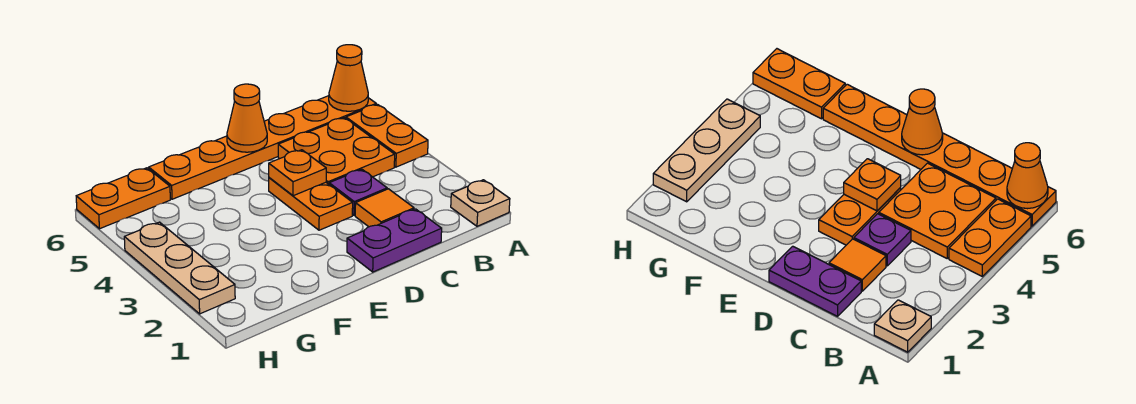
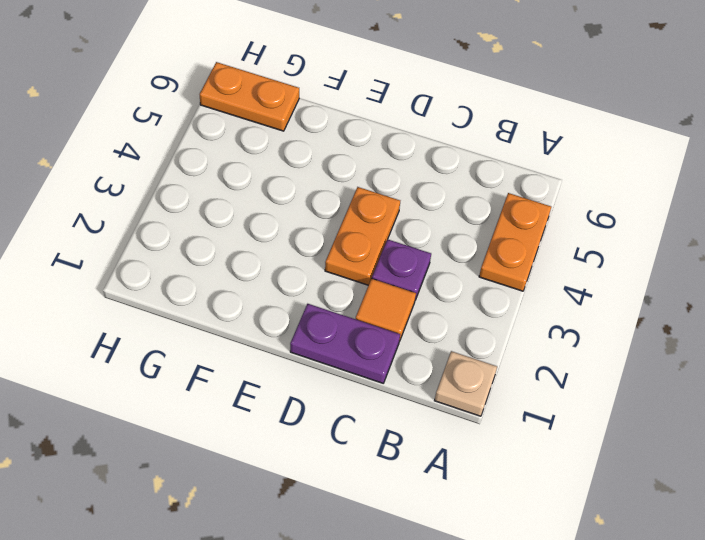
none -> orange 1x6 plate [149,96,376,199]
none -> orange 2x2 plate [278,118,395,184]
none -> tan 1x3 plate [124,222,235,314]

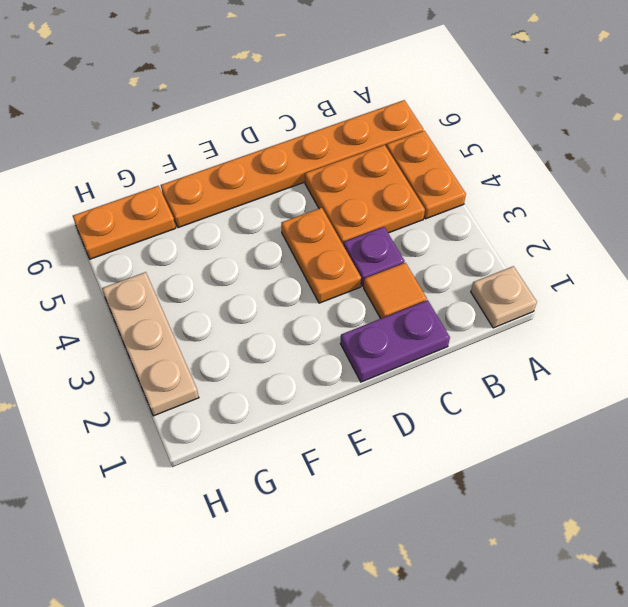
none -> orange 1x1 cone [329,45,368,111]
none -> orange 1x1 plate [269,150,326,196]
none -> orange 1x1 cone [227,84,267,152]

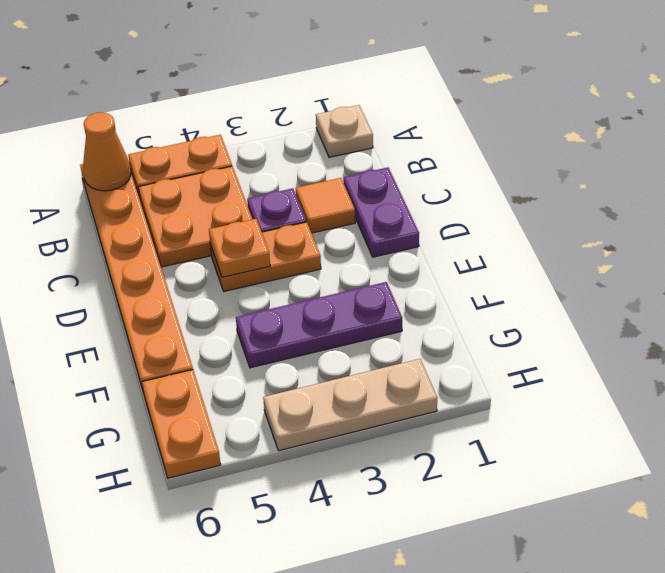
purple 1x3 plate [236,282,402,368] -> none
none -> orange 1x1 cone [227,84,267,152]

